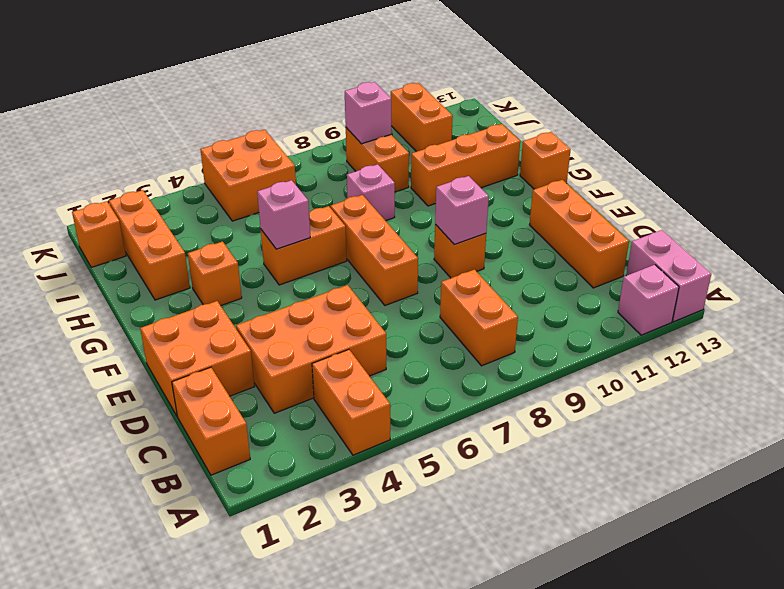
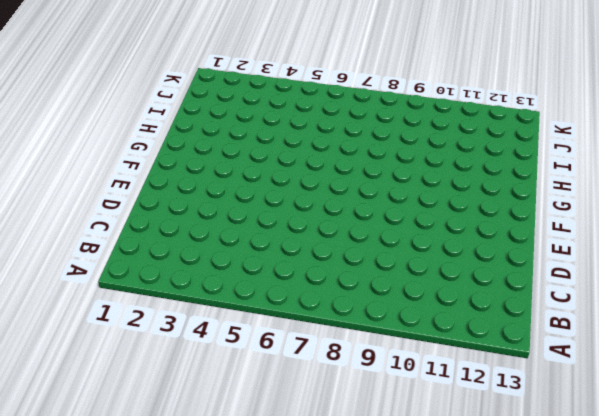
none -> orange 1x2 brick [312,350,390,455]
none -> pink 1x1 brick [618,265,679,335]
none -> pink 1x2 brick [626,230,711,322]

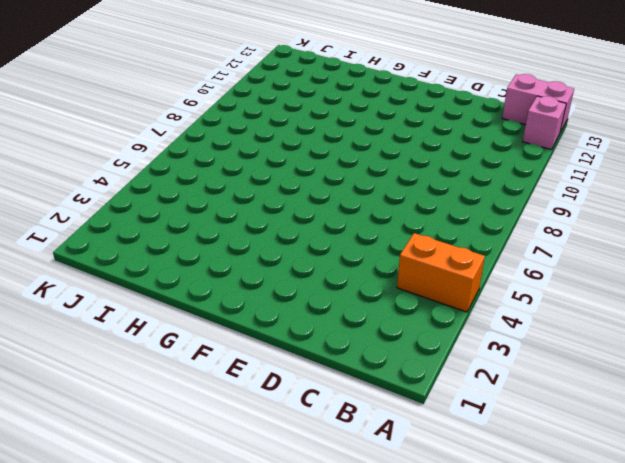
none -> orange 1x2 brick [172,367,250,475]
none -> orange 1x2 brick [440,270,518,366]
none -> orange 2x3 brick [236,285,386,413]

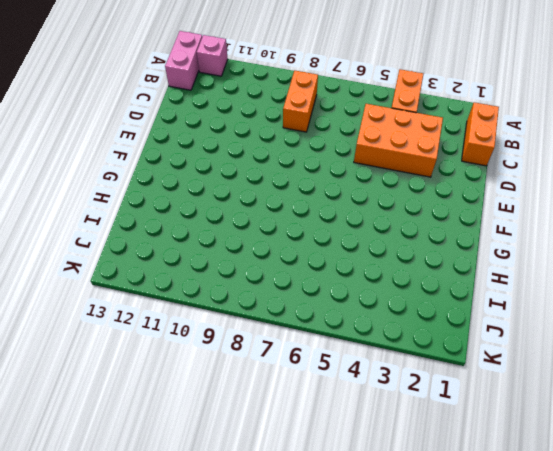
none -> orange 1x3 brick [530,180,629,288]
none -> orange 2x2 brick [140,301,254,415]
none -> orange 1x3 brick [330,195,418,305]

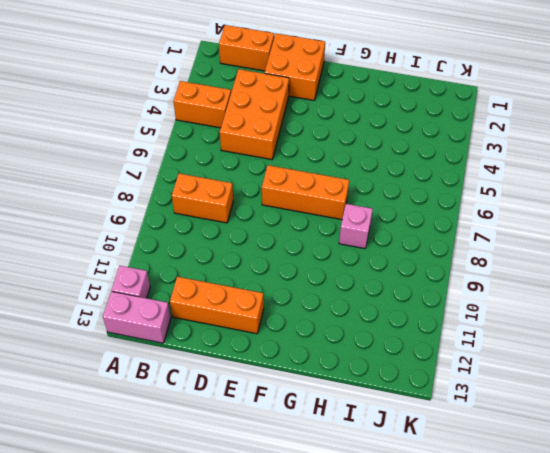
none -> orange 1x1 brick [434,225,486,278]
none -> orange 1x1 brick [188,242,242,306]
none -> orange 1x2 brick [261,206,347,285]

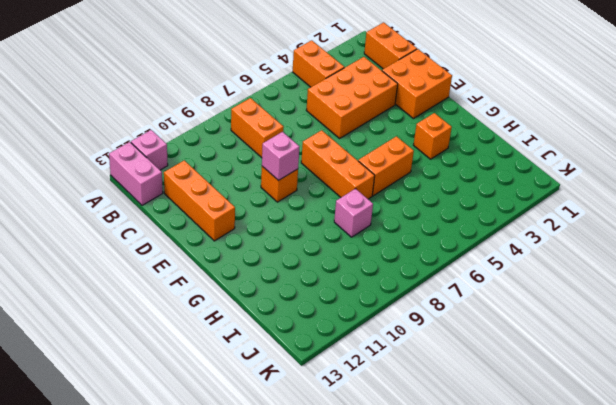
none -> orange 1x1 brick [520,132,571,189]
none -> orange 1x3 brick [109,190,190,300]
none -> orange 1x3 brick [411,124,520,206]

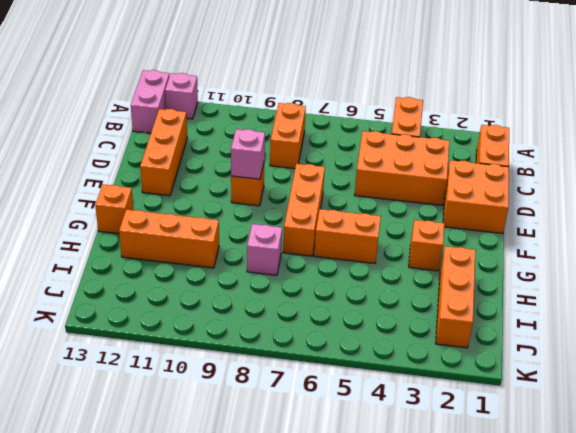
none -> orange 1x2 brick [346,128,409,192]
none -> orange 1x1 brick [72,201,126,267]
none -> orange 2x2 brick [200,130,296,221]

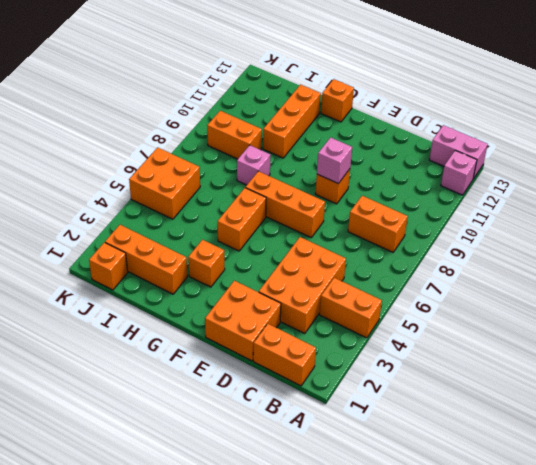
none -> orange 1x3 brick [530,180,629,288]
none -> orange 1x2 brick [391,83,453,152]
none -> pink 1x1 brick [257,180,310,249]

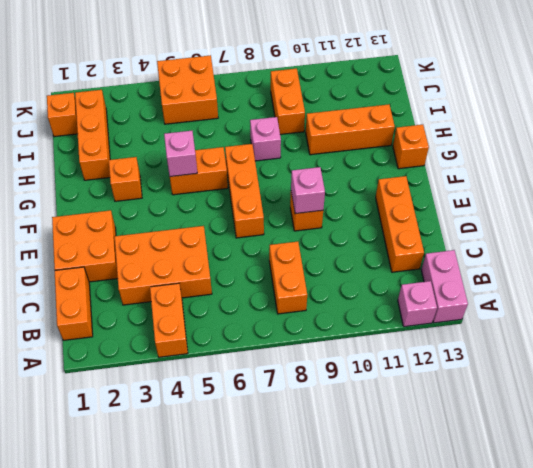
none -> orange 1x2 brick [391,83,453,152]
none -> pink 1x1 brick [345,82,391,144]

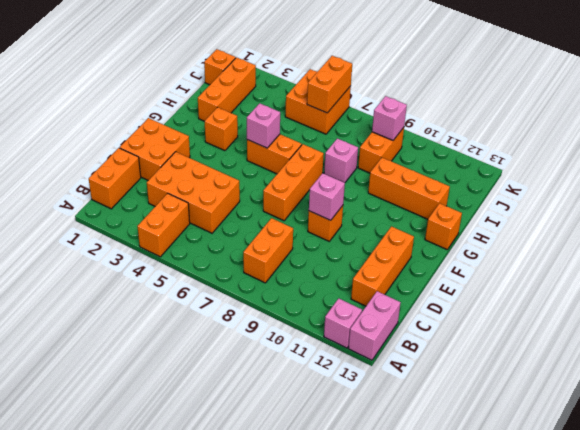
orange 1x2 brick [307,56,352,113] -> orange 1x2 brick moved to [391,83,453,152]

